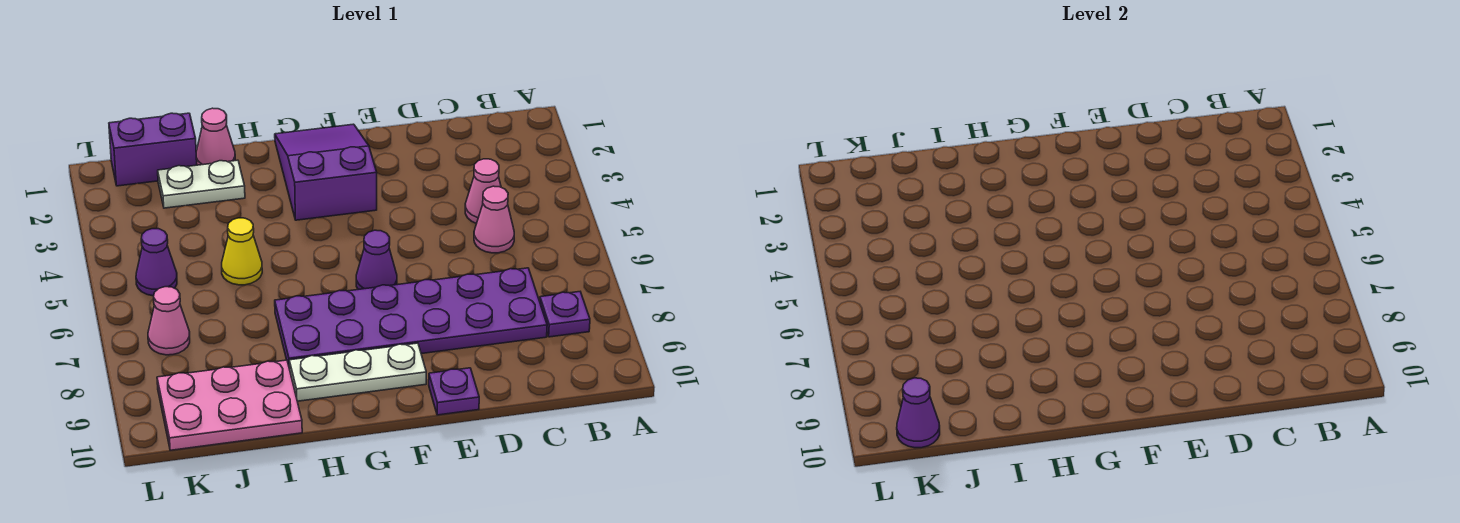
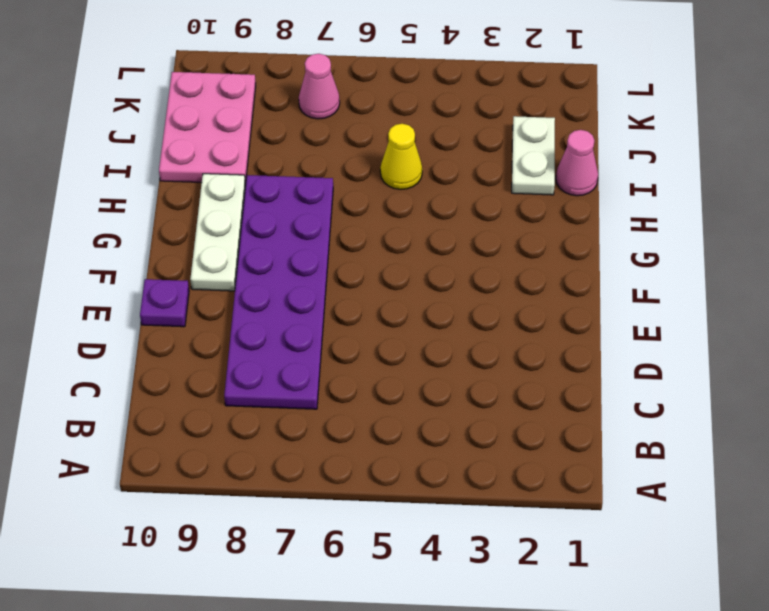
none -> purple 1x1 plate [540,292,590,337]
none -> pink 1x1 cone [465,159,501,224]
none -> pink 1x1 cone [474,186,514,253]

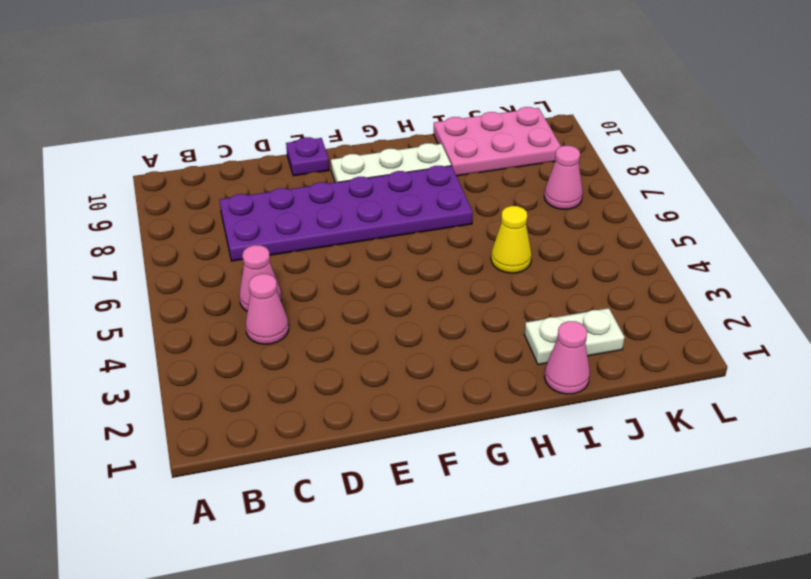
none -> purple 1x1 plate [540,292,590,337]
none -> purple 2x3 slope [275,124,377,220]
none -> purple 1x1 cone [356,230,397,290]

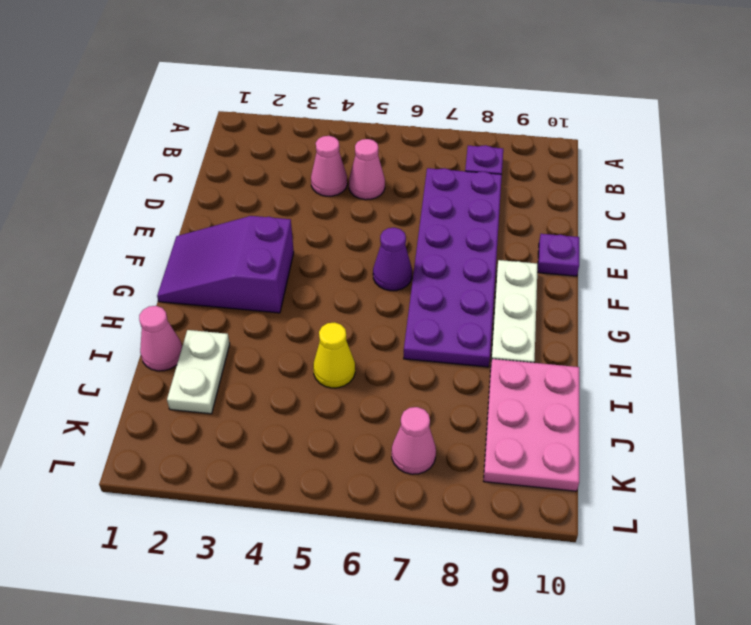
none -> purple 1x2 brick [109,113,197,186]
none -> purple 1x1 cone [136,229,177,296]
none -> purple 1x1 cone [897,378,940,448]

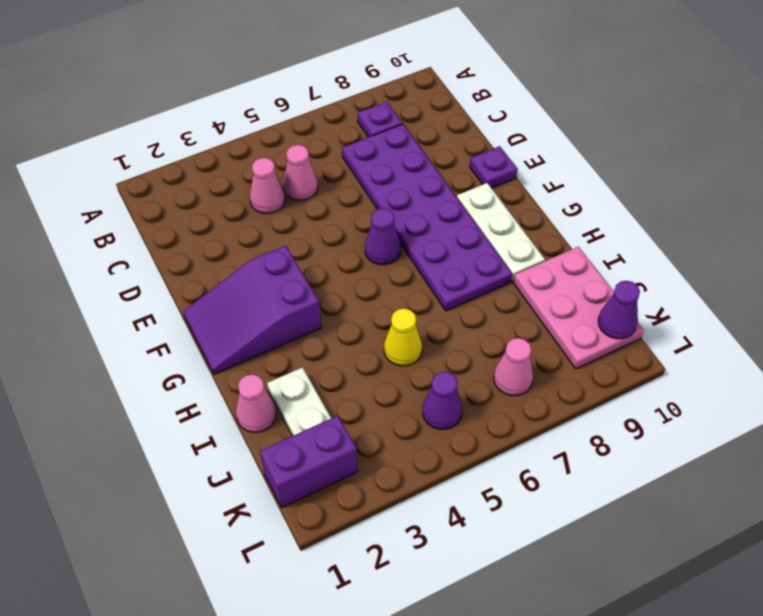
purple 1x2 brick [260,415,358,507] -> purple 1x2 brick turned to [109,113,197,186]

